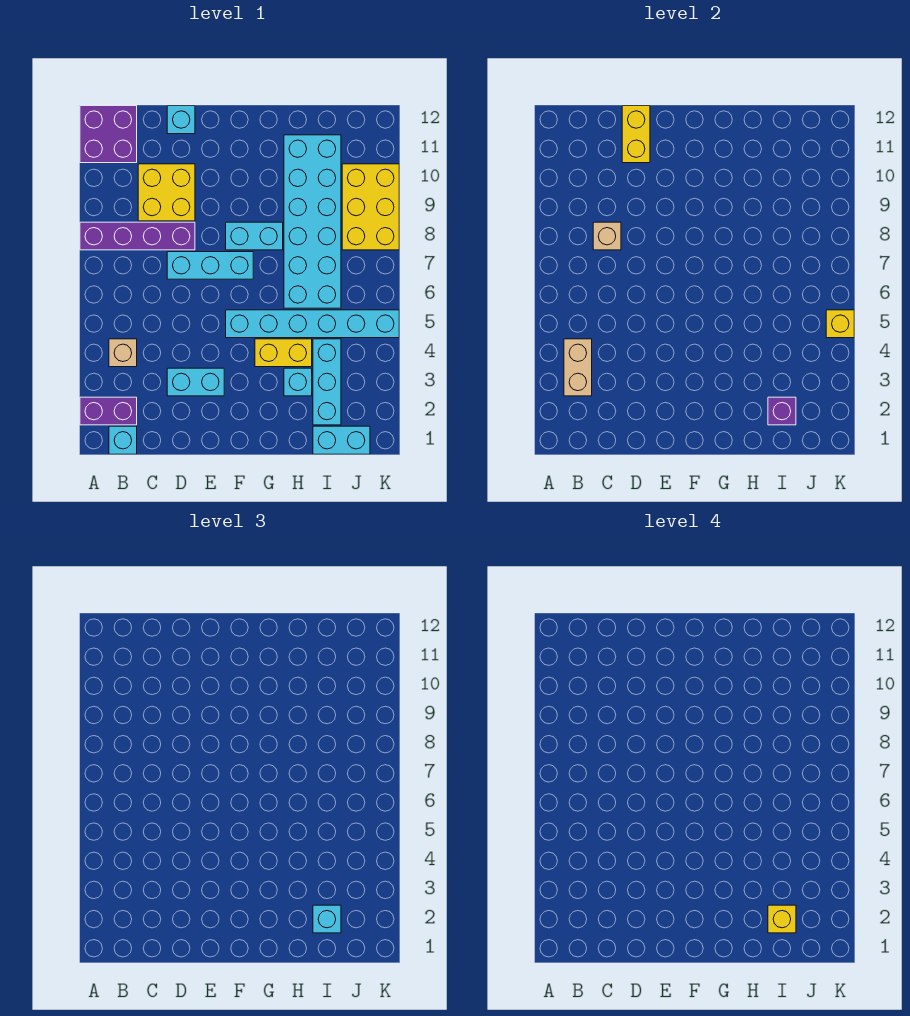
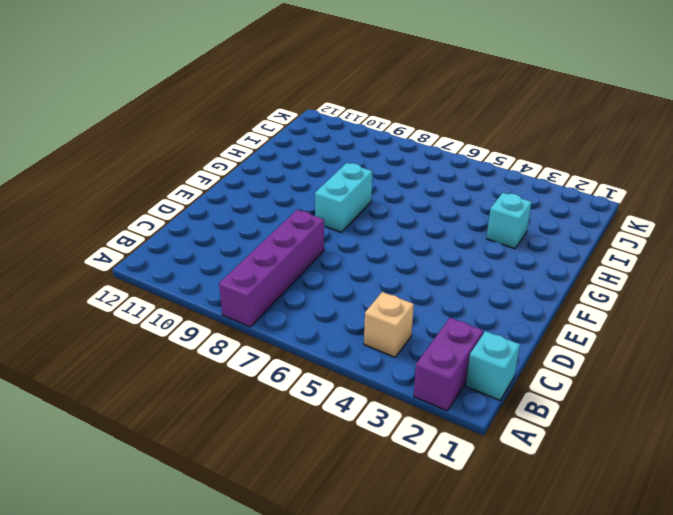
none -> purple 2x2 brick [80,106,137,163]
none -> yellow 2x2 brick [138,164,195,221]
none -> cyan 1x2 brick [167,368,224,396]

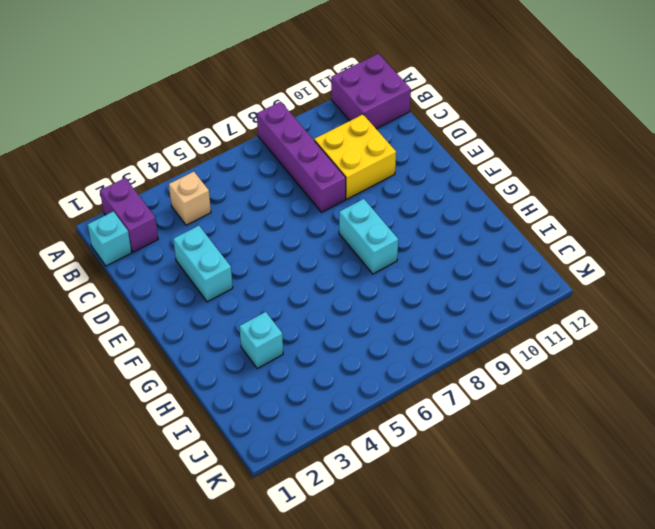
none -> cyan 1x3 brick [167,252,253,279]
none -> cyan 1x1 brick [167,106,195,134]
none -> cyan 1x6 brick [226,310,399,338]

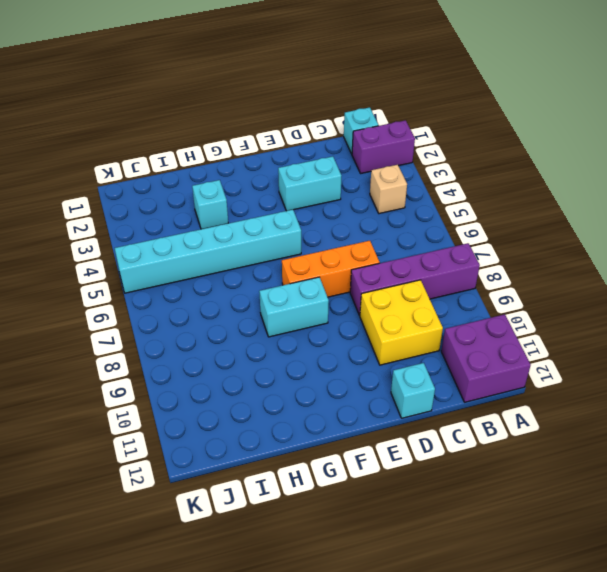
orange 1x3 brick [282,241,380,297] -> cyan 1x3 brick [167,252,253,279]
none -> yellow 1x2 brick [255,339,312,367]
none -> cyan 2x6 brick [284,135,341,308]
none -> cyan 1x2 brick [313,426,370,454]

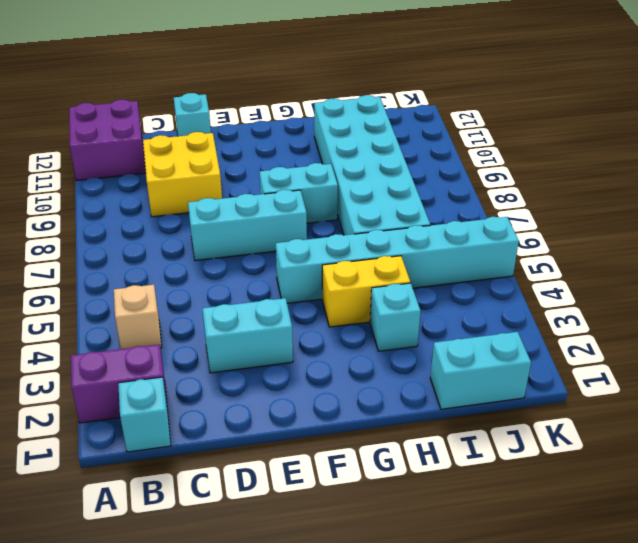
none -> purple 1x4 brick [80,222,195,250]
none -> cyan 1x3 brick [313,339,341,425]
none -> yellow 2x3 brick [342,164,399,250]

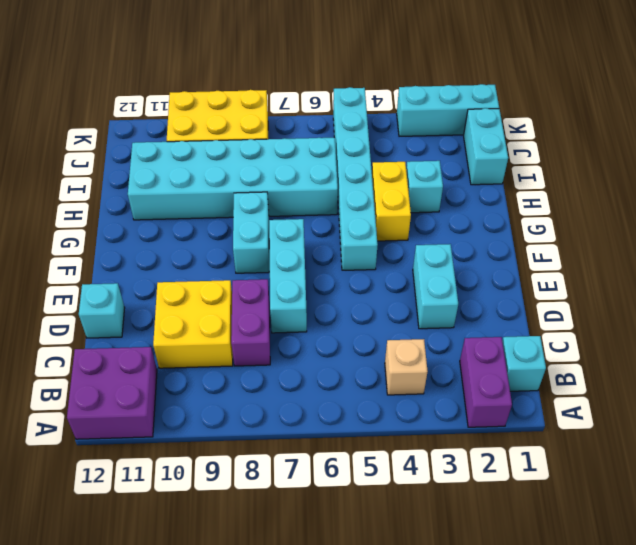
purple 1x2 brick [231,279,270,366] -> purple 1x4 brick [80,222,195,250]
cyan 1x3 brick [397,84,499,136] -> cyan 1x3 brick moved to [313,339,341,425]
none -> tan 1x2 brick [564,339,592,396]
none -> tan 1x1 brick [593,222,621,250]
none -> yellow 1x2 brick [622,106,650,163]

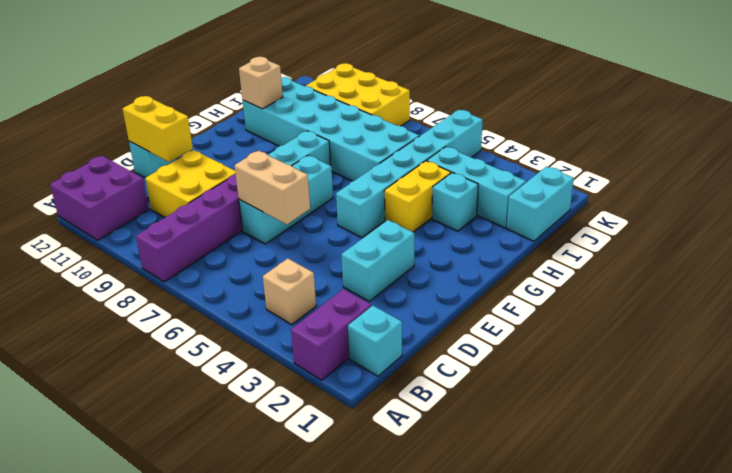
tan 1x2 brick [234,151,310,224] -> tan 1x2 brick moved to [564,339,592,396]
tan 1x1 brick [239,57,283,109] -> tan 1x1 brick moved to [593,222,621,250]
none -> purple 1x1 brick [768,397,796,425]
none -> yellow 1x1 brick [826,310,854,338]
none -> cyan 1x1 brick [313,905,341,933]

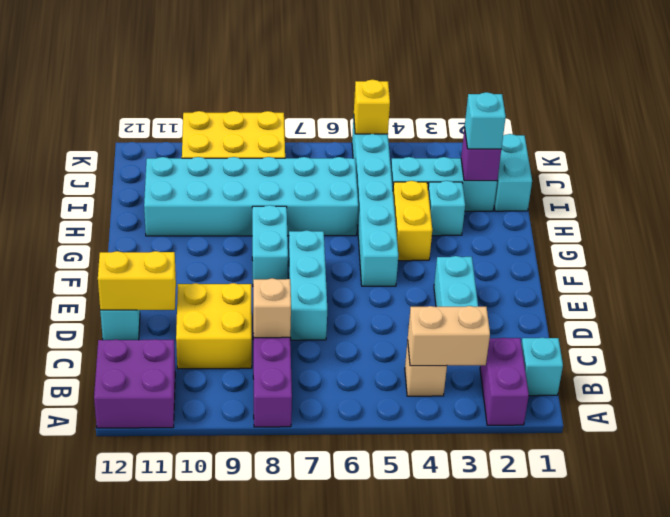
none -> yellow 1x1 brick [768,905,796,933]

